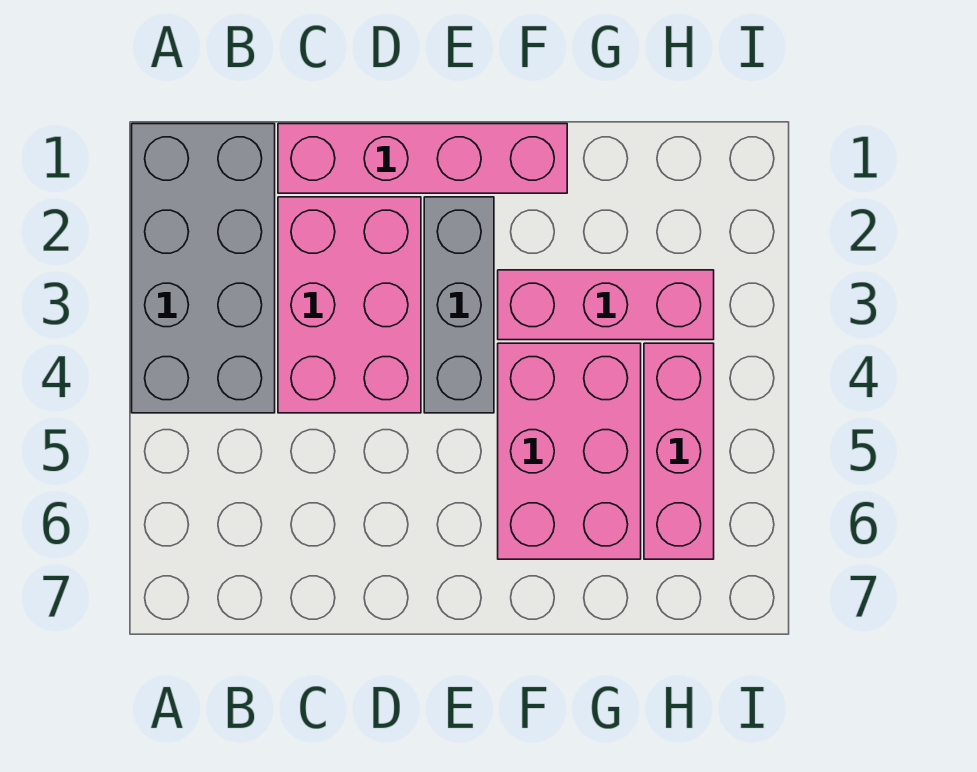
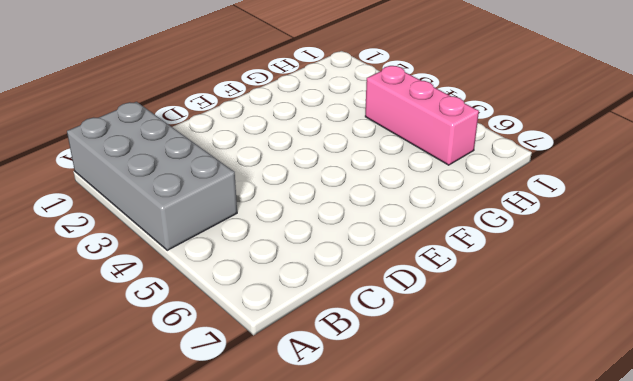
none -> pink 1x4 brick [278,124,567,193]
none -> pink 2x3 brick [278,197,421,413]

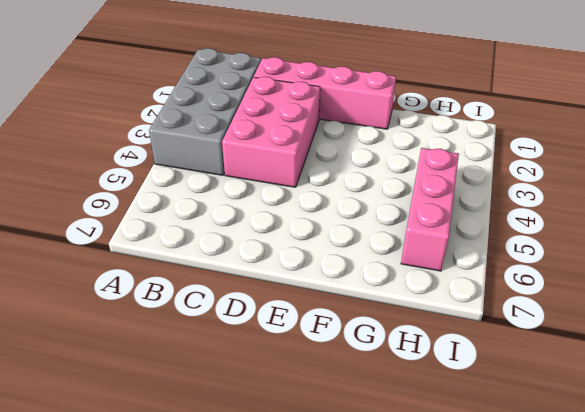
none -> grey 1x3 brick [424,197,494,413]
none -> pink 1x3 brick [498,270,714,340]

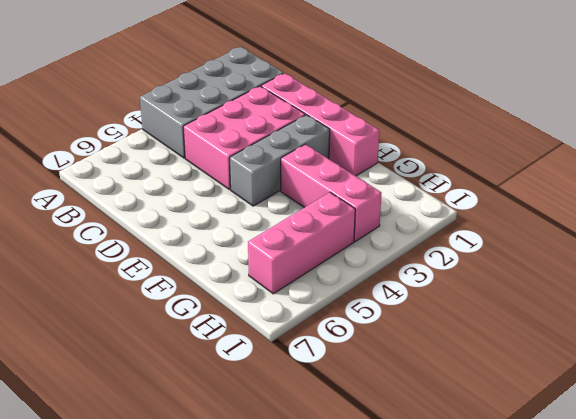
none -> pink 2x3 brick [498,343,641,559]

